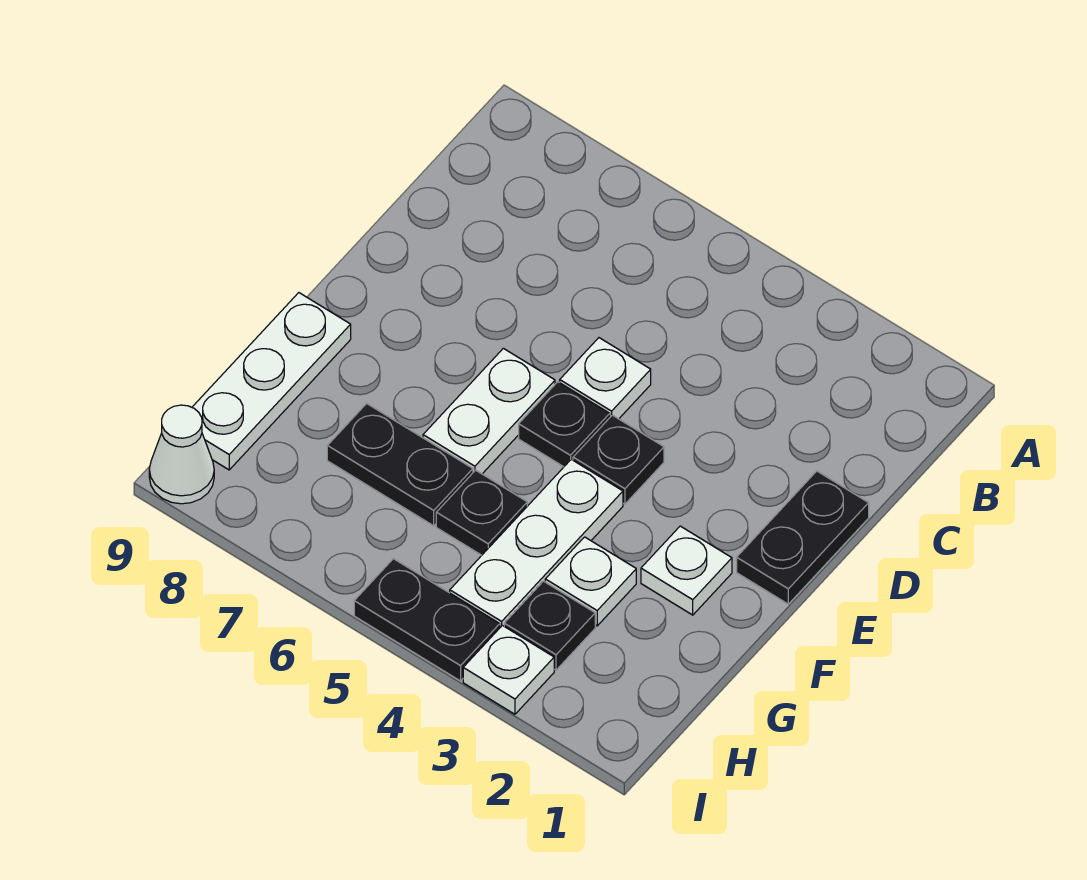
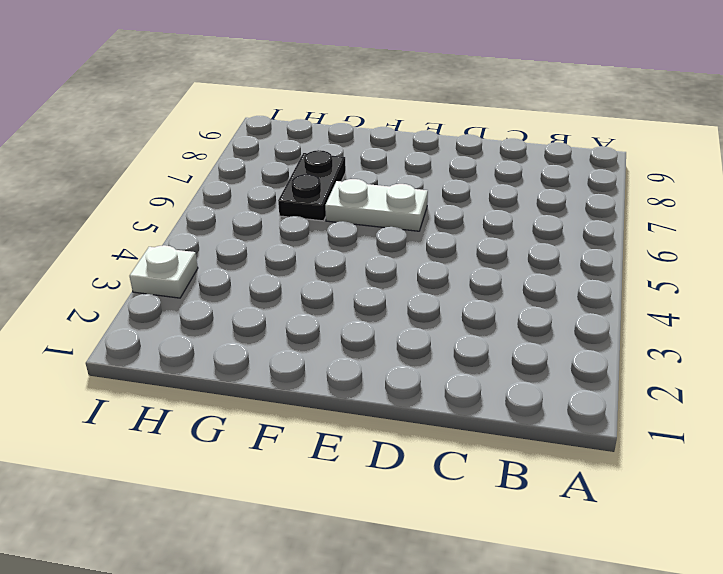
none -> black 1x2 plate [737,471,869,604]
none -> white 1x1 plate [560,338,651,419]
none -> black 1x1 plate [573,415,664,504]

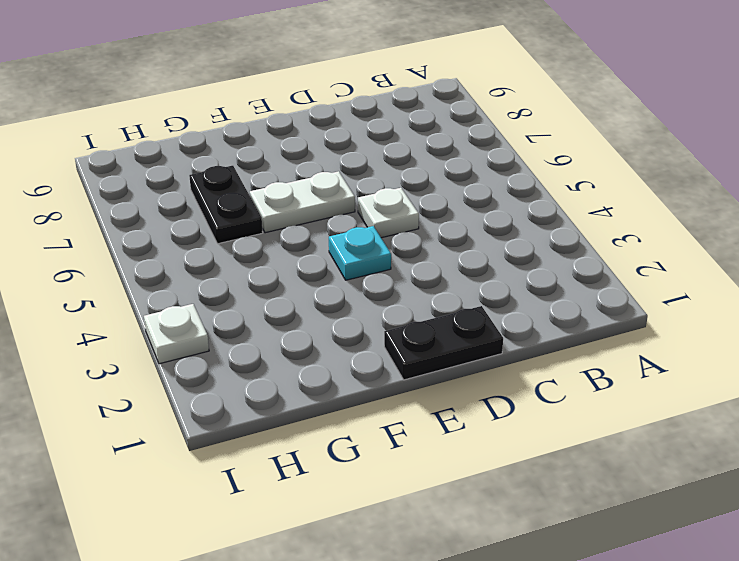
cyan 1x1 plate [329,226,391,280] -> black 1x1 plate [573,415,664,504]
none -> black 1x1 plate [519,382,610,467]
none -> white 1x1 plate [641,526,732,615]
none -> white 1x3 plate [450,459,623,627]

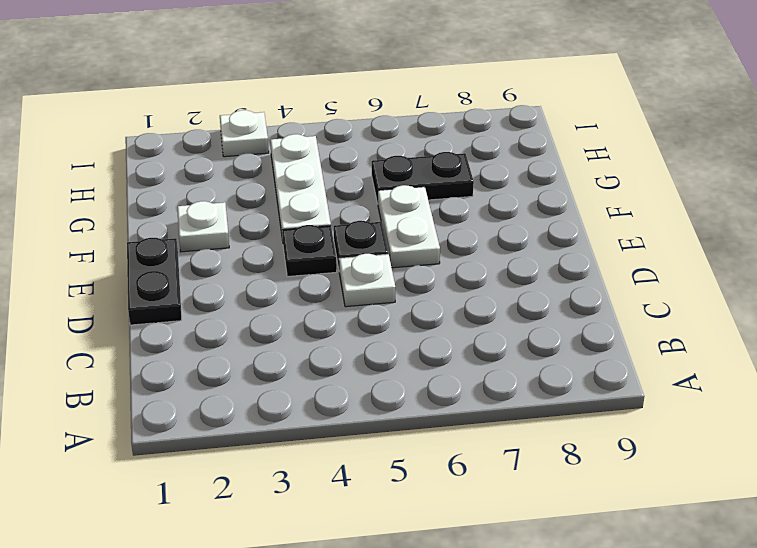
none -> white 1x3 plate [192,293,351,470]
none -> white 1x1 plate [545,537,636,626]
none -> black 1x1 plate [436,470,527,555]

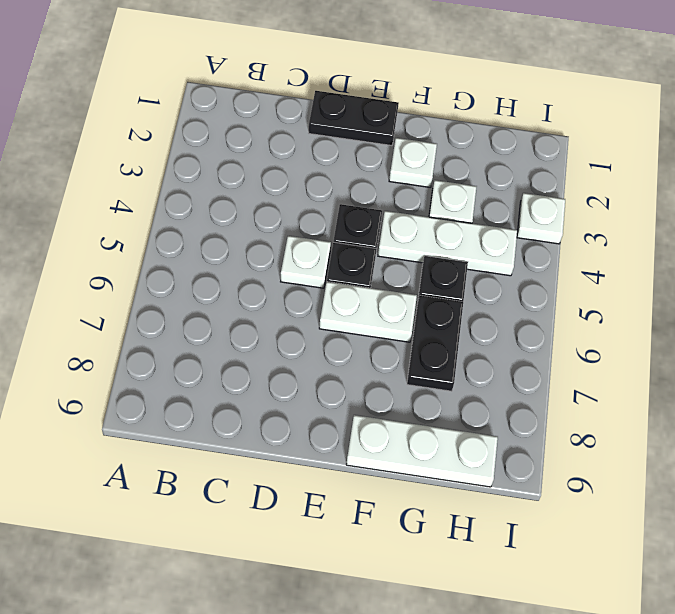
none -> black 1x1 plate [504,581,595,670]
none -> black 1x2 plate [354,559,500,681]
none -> white 1x1 cone [149,405,214,504]

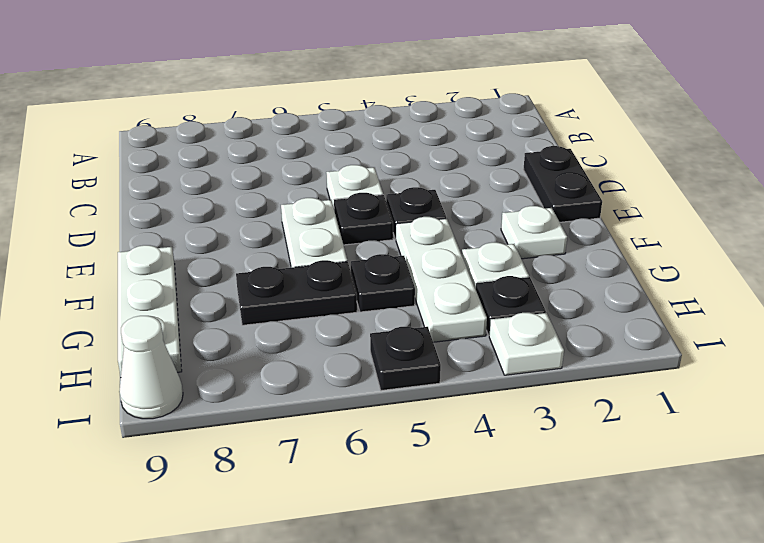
black 1x1 plate [370,327,441,391] -> black 1x2 plate [354,559,500,681]

